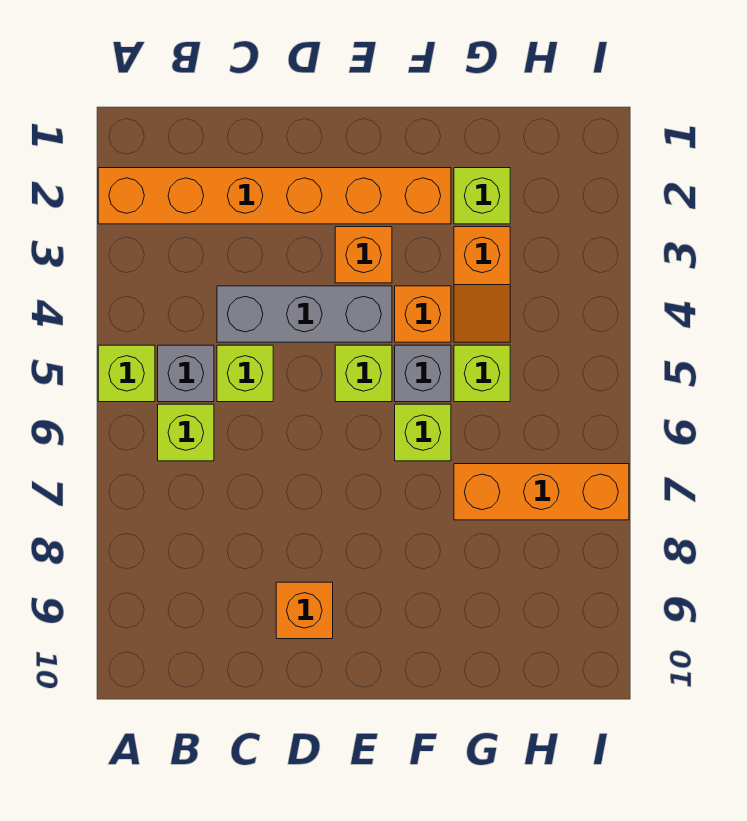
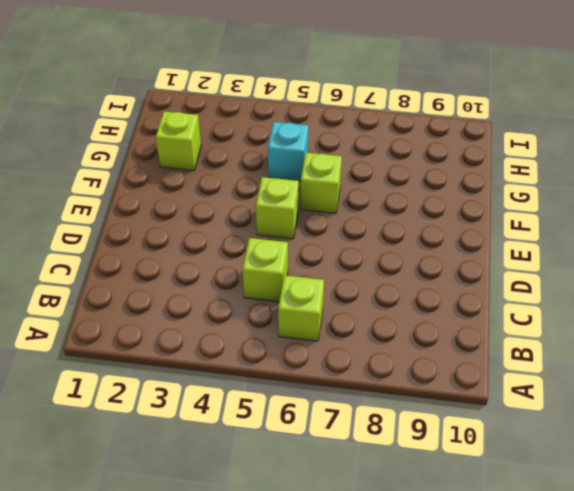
cyan 1x1 brick [268,122,308,181] -> lime 1x1 brick [454,345,510,402]
none -> orange 1x6 brick [98,168,451,224]
none -> lime 1x1 brick [98,345,155,402]
none -> grey 1x1 brick [158,345,214,402]

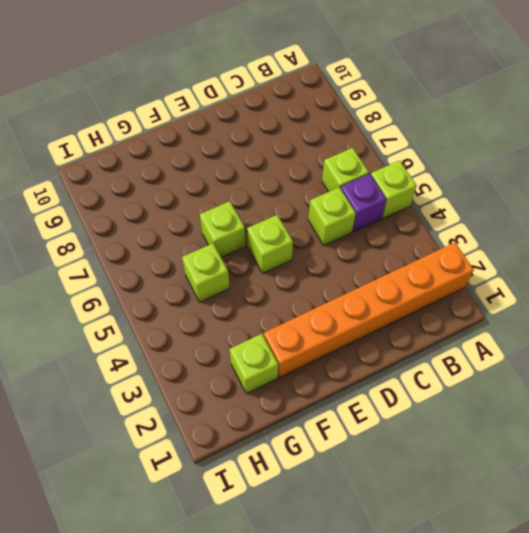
purple 1x1 brick [341,174,386,232] -> grey 1x1 brick [158,345,214,402]
none -> grey 1x3 brick [217,286,392,342]
none -> orange 1x1 brick [276,582,333,639]
none -> orange 1x1 brick [335,227,392,283]

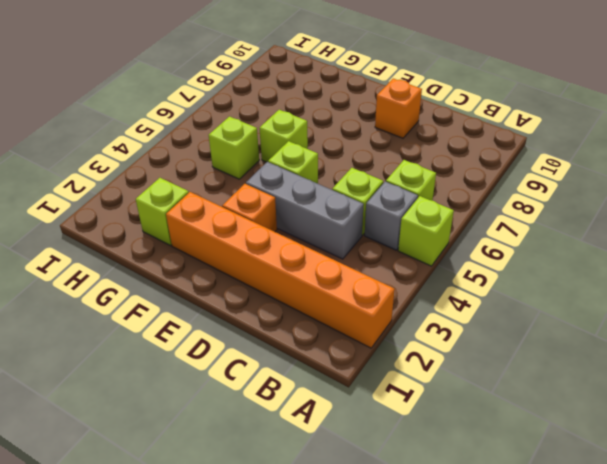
none -> orange 1x1 brick [395,286,451,342]
none -> grey 1x1 brick [395,345,451,402]
none -> orange 1x2 slope [454,227,510,342]

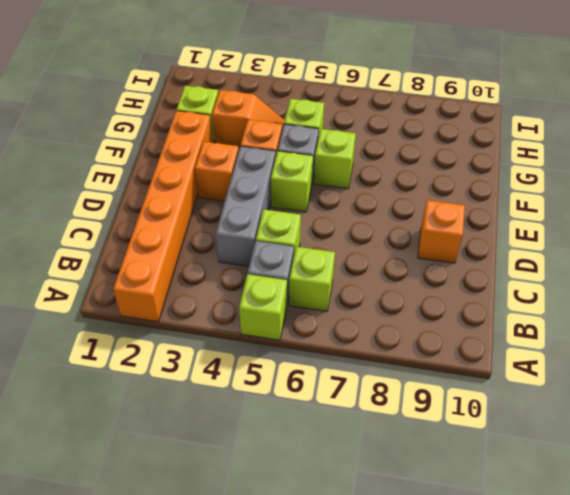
none -> orange 1x3 brick [454,464,629,520]

